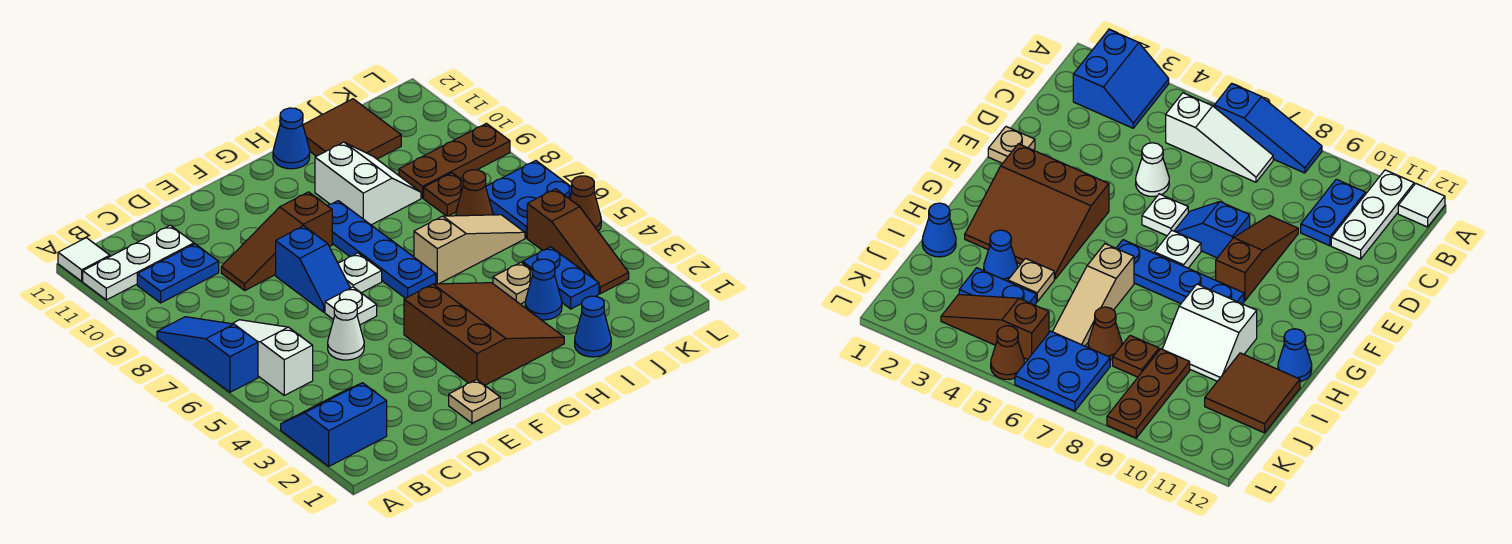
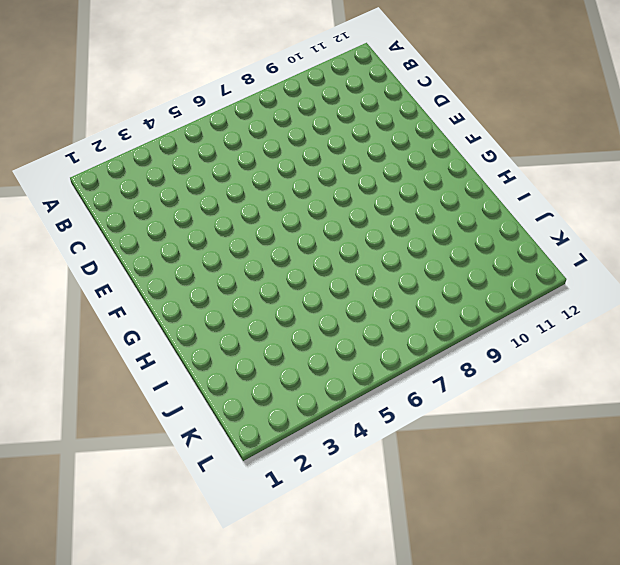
none -> blue 2x2 slope [281,383,387,466]
none -> blue 1x3 slope [157,317,258,392]
none -> white 1x3 plate [83,225,194,300]

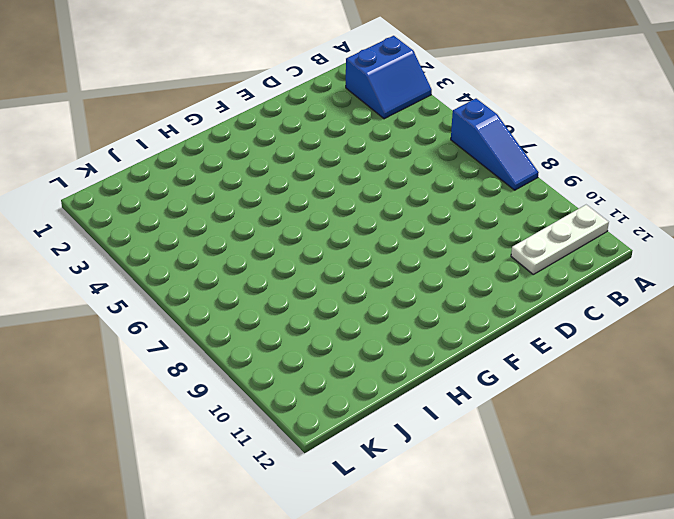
none -> white 1x1 tile [58,238,110,281]
none -> white 1x3 slope [233,320,313,395]
none -> blue 1x2 plate [137,244,219,303]

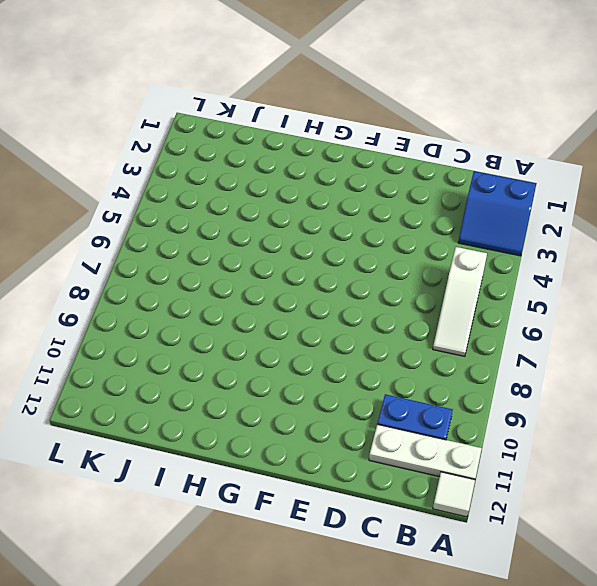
none -> blue 1x3 slope [157,317,258,392]
none -> white 1x1 cone [328,299,364,360]
none -> brown 1x3 slope [221,192,332,290]

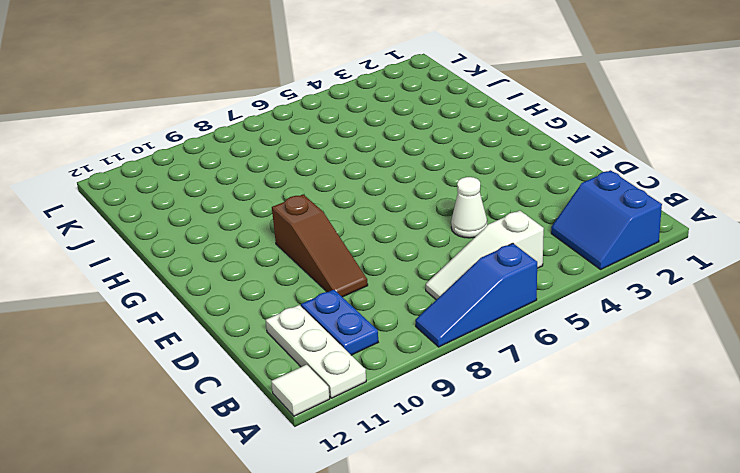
none -> tan 1x1 plate [449,380,500,423]
none -> white 1x1 plate [325,287,377,325]
none -> blue 1x2 slope [276,226,350,312]

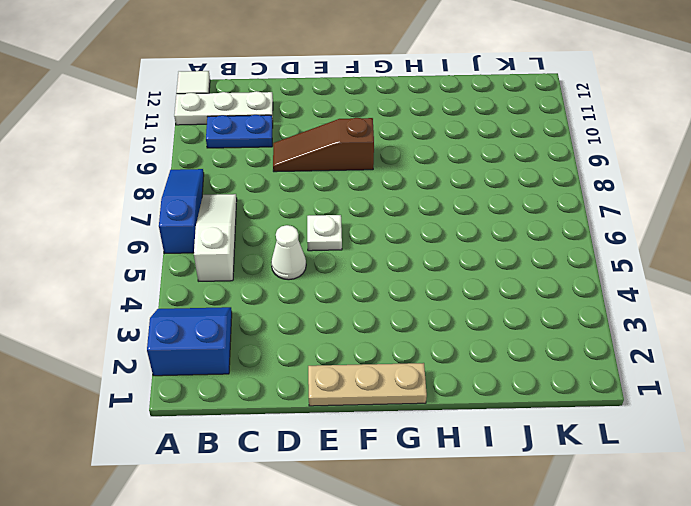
tan 1x3 plate [308,363,427,406] -> tan 1x1 plate [449,380,500,423]
none -> blue 1x2 slope [276,226,350,312]
none -> brown 3x3 slope [404,283,564,385]
none -> white 1x1 plate [338,253,382,293]

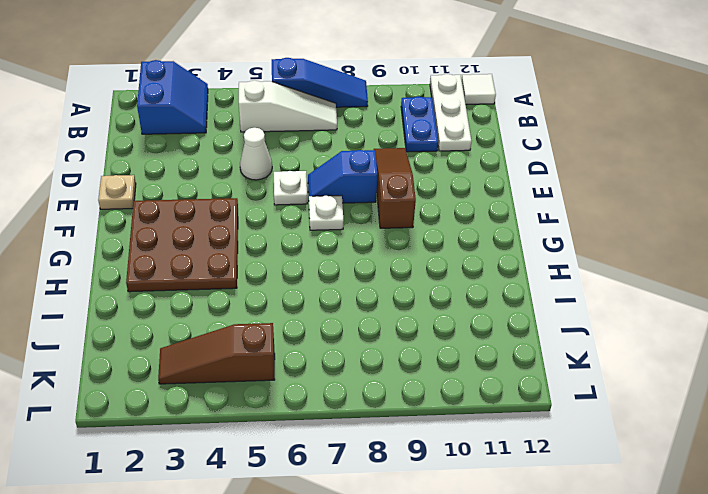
brown 3x3 plate [126,198,238,292] -> brown 3x3 slope [404,283,564,385]
none -> blue 1x4 plate [328,201,436,298]
none -> tan 1x3 slope [414,215,525,284]
none -> white 2x2 slope [315,142,421,225]

